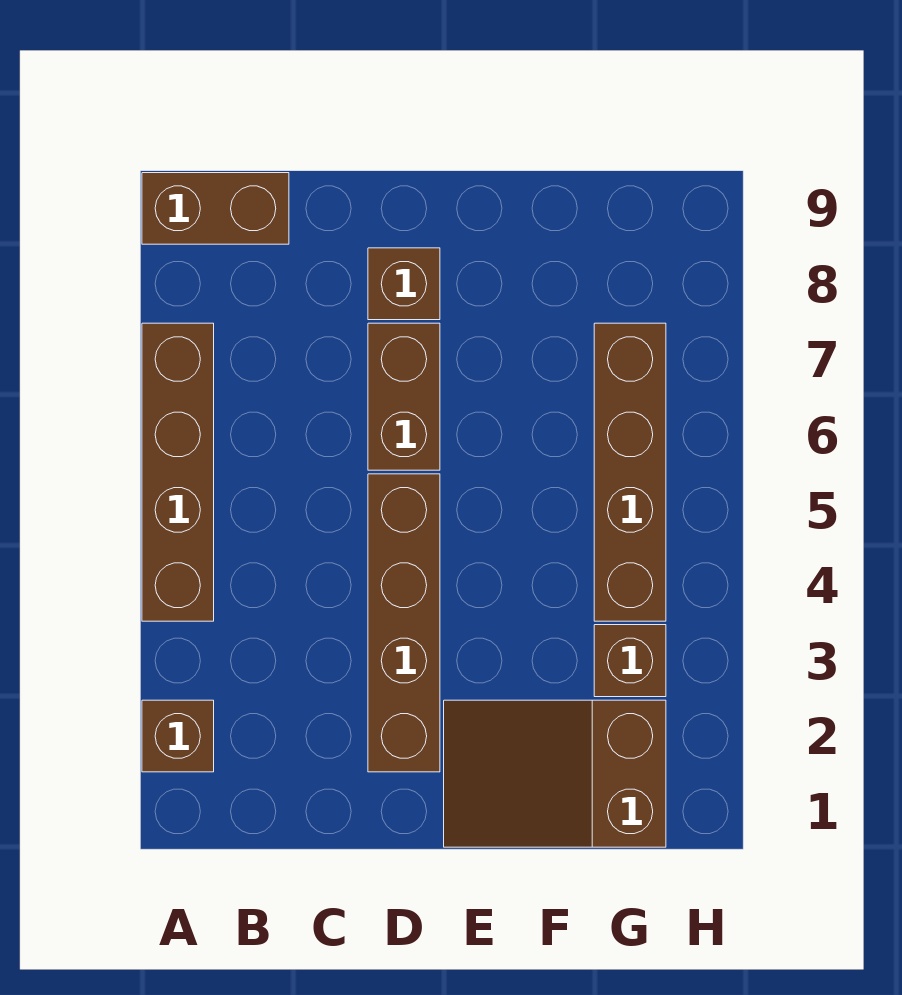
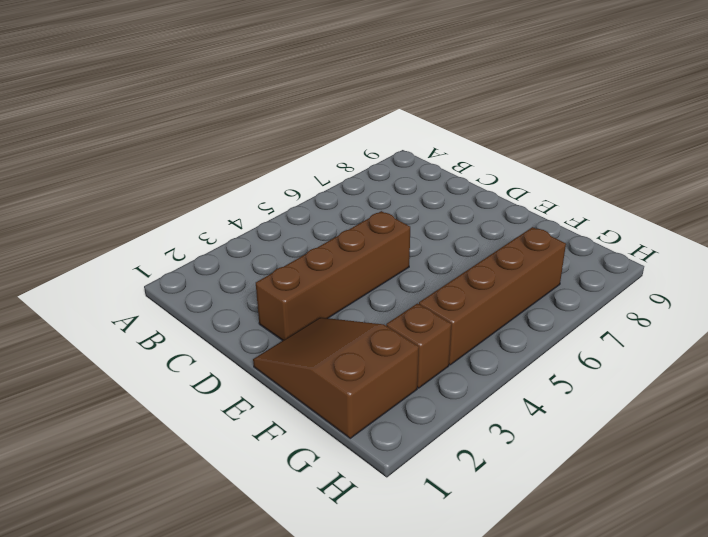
none -> brown 1x1 brick [142,700,214,772]
none -> brown 1x4 brick [142,323,214,621]

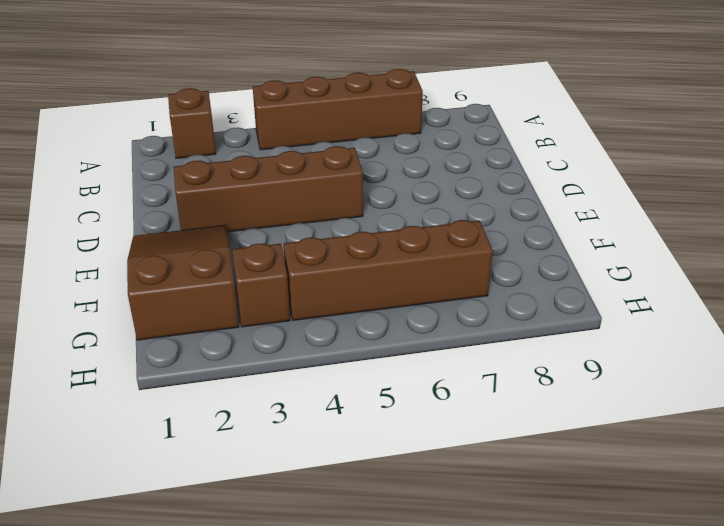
none -> brown 1x2 brick [142,173,289,244]
none -> brown 1x2 brick [368,323,440,470]

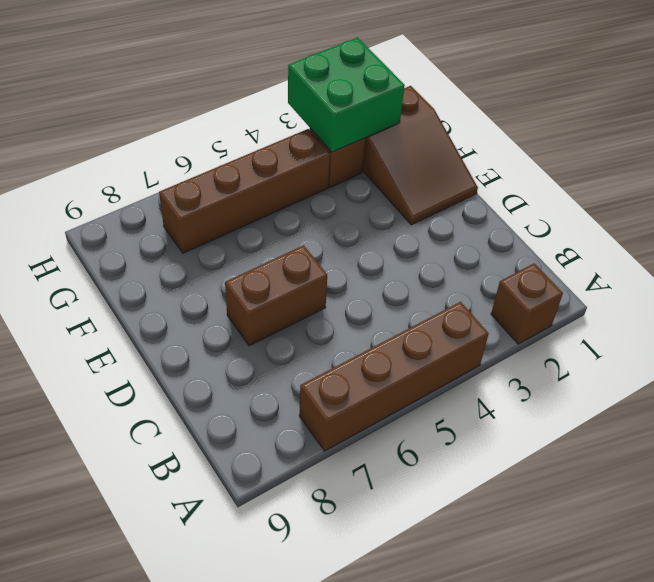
green 2x2 brick [288,38,405,152] -> none
none -> brown 1x2 brick [142,173,289,244]
none -> brown 1x4 brick [368,474,440,772]

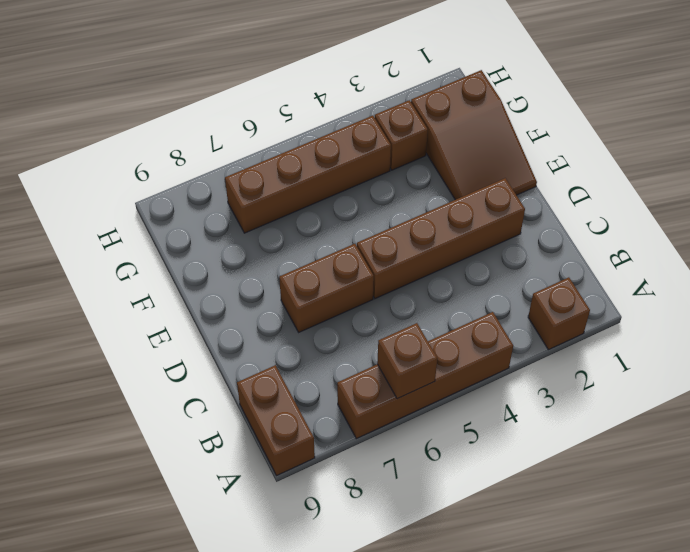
brown 1x1 brick [377,323,438,399] -> brown 1x1 brick moved to [368,248,440,320]

